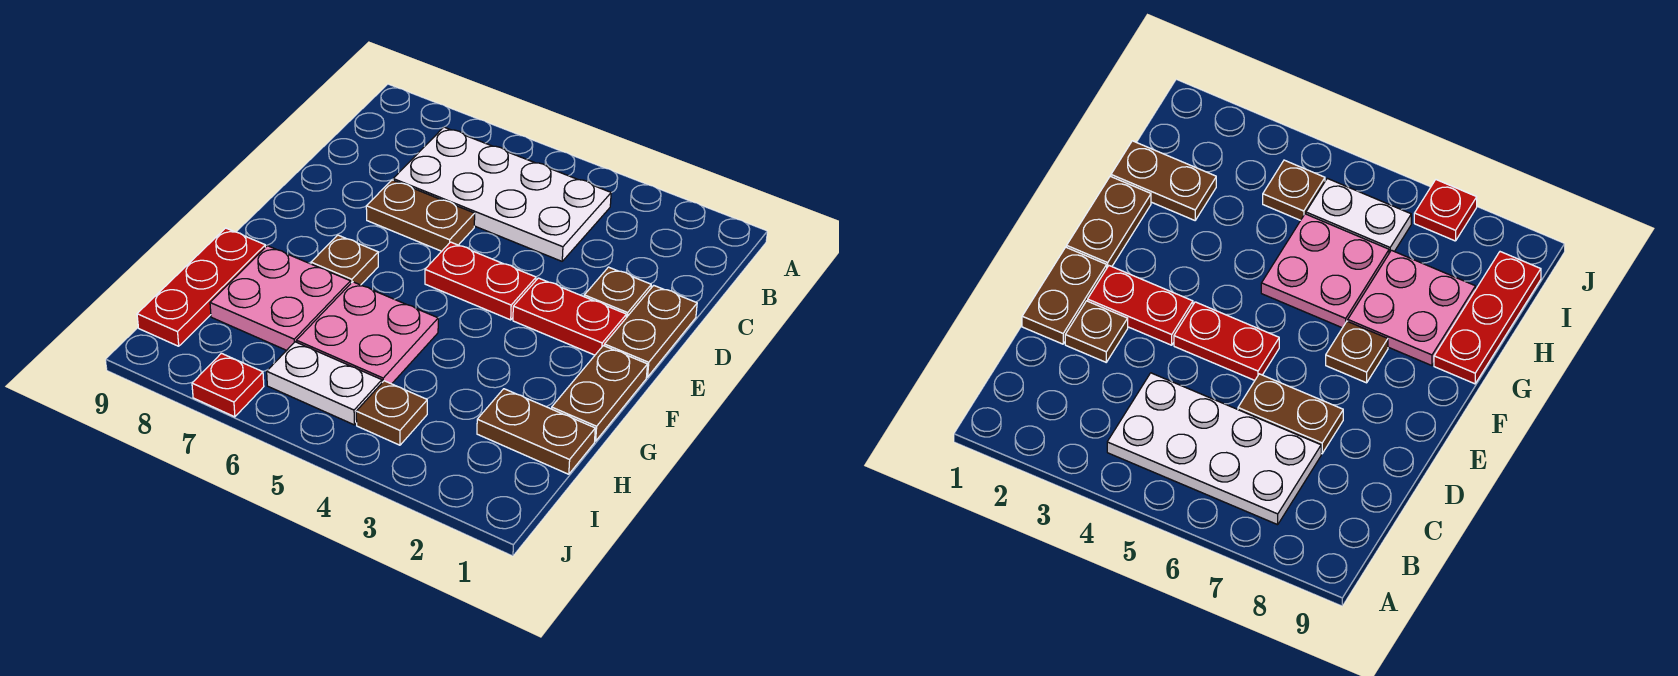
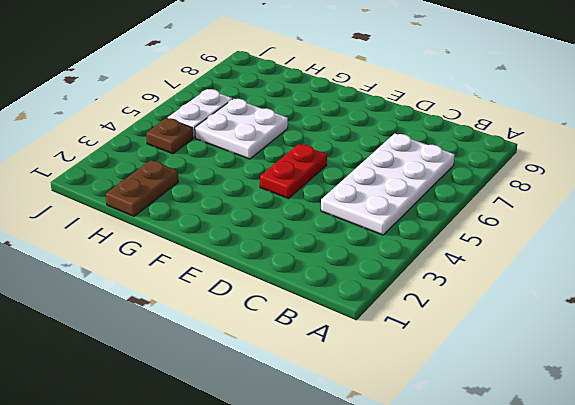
white 2x2 plate [195,99,288,159] -> pink 2x2 plate [296,282,438,384]
none -> brown 1x2 plate [604,285,697,377]
none -> brown 1x1 plate [584,267,651,318]
none -> brown 1x2 plate [366,180,475,251]

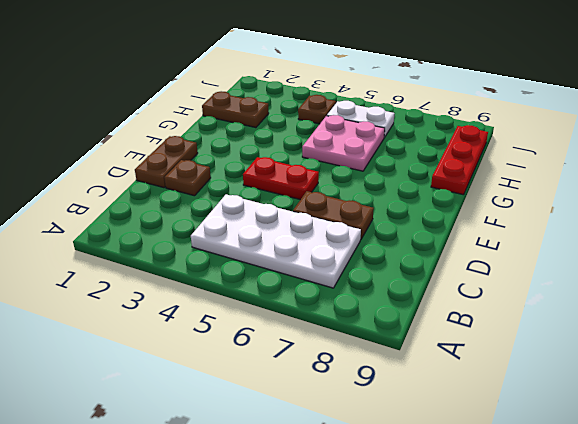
none -> red 1x2 plate [513,278,626,355]
none -> brown 1x2 plate [552,346,648,441]
none -> brown 1x1 plate [311,235,378,285]

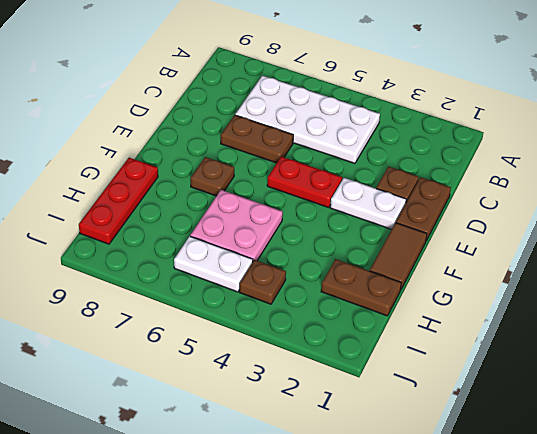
white 1x2 plate [330,178,406,229] -> red 1x2 plate [513,278,626,355]
brown 1x2 tile [370,223,427,289] -> brown 1x2 plate [552,346,648,441]
none -> pink 2x2 plate [210,246,351,350]
none -> red 1x1 plate [192,353,264,417]

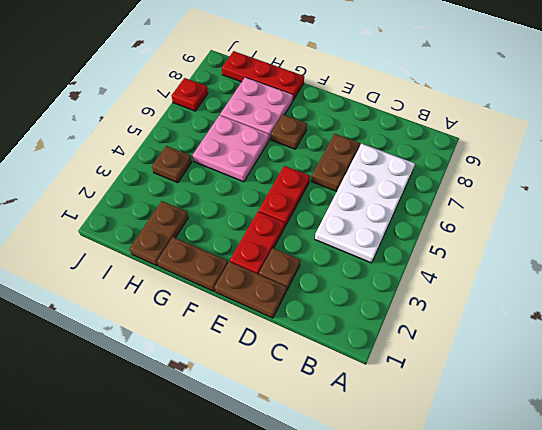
none -> white 1x2 plate [267,342,382,425]

